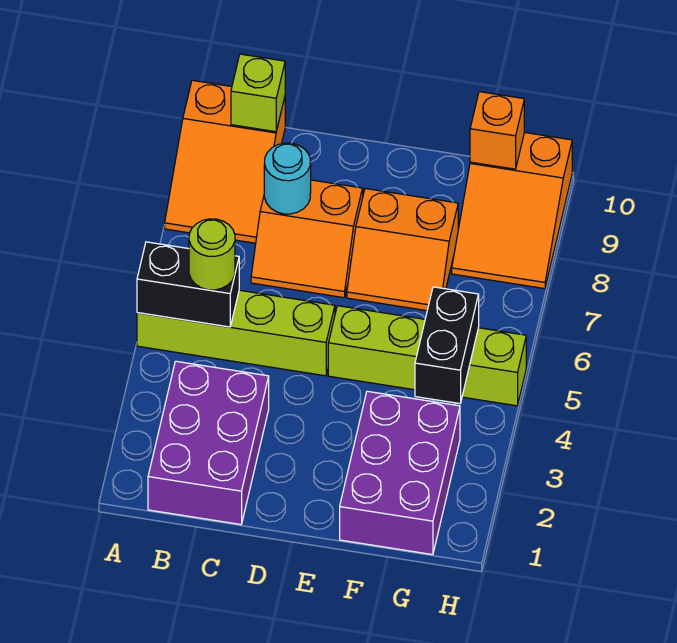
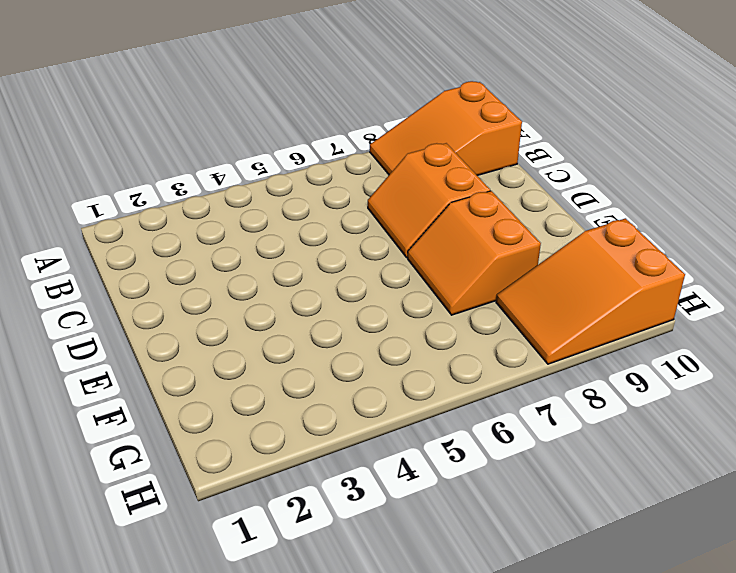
none -> lime 1x4 brick [137,290,335,376]
none -> purple 2x3 brick [148,361,269,524]
none -> lime 1x4 brick [328,306,526,406]

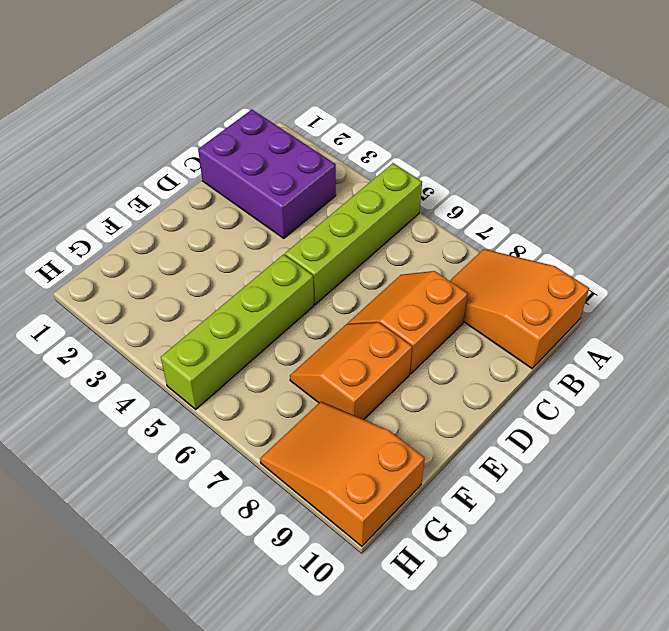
none -> purple 2x3 brick [340,391,460,555]
none -> black 1x2 brick [137,242,239,327]
none -> lime 1x1 brick [231,54,285,132]

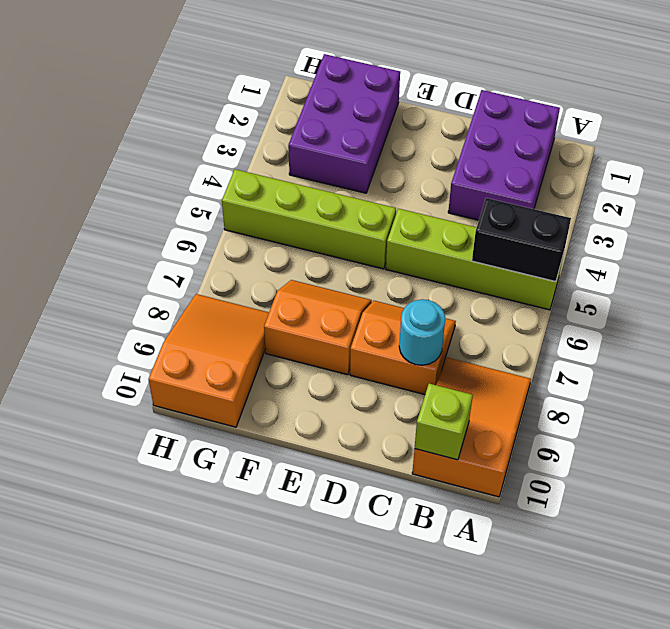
none -> black 1x2 brick [415,287,479,404]
none -> orange 1x1 brick [470,92,524,169]
none -> lime 1x1 round brick [189,219,235,290]

